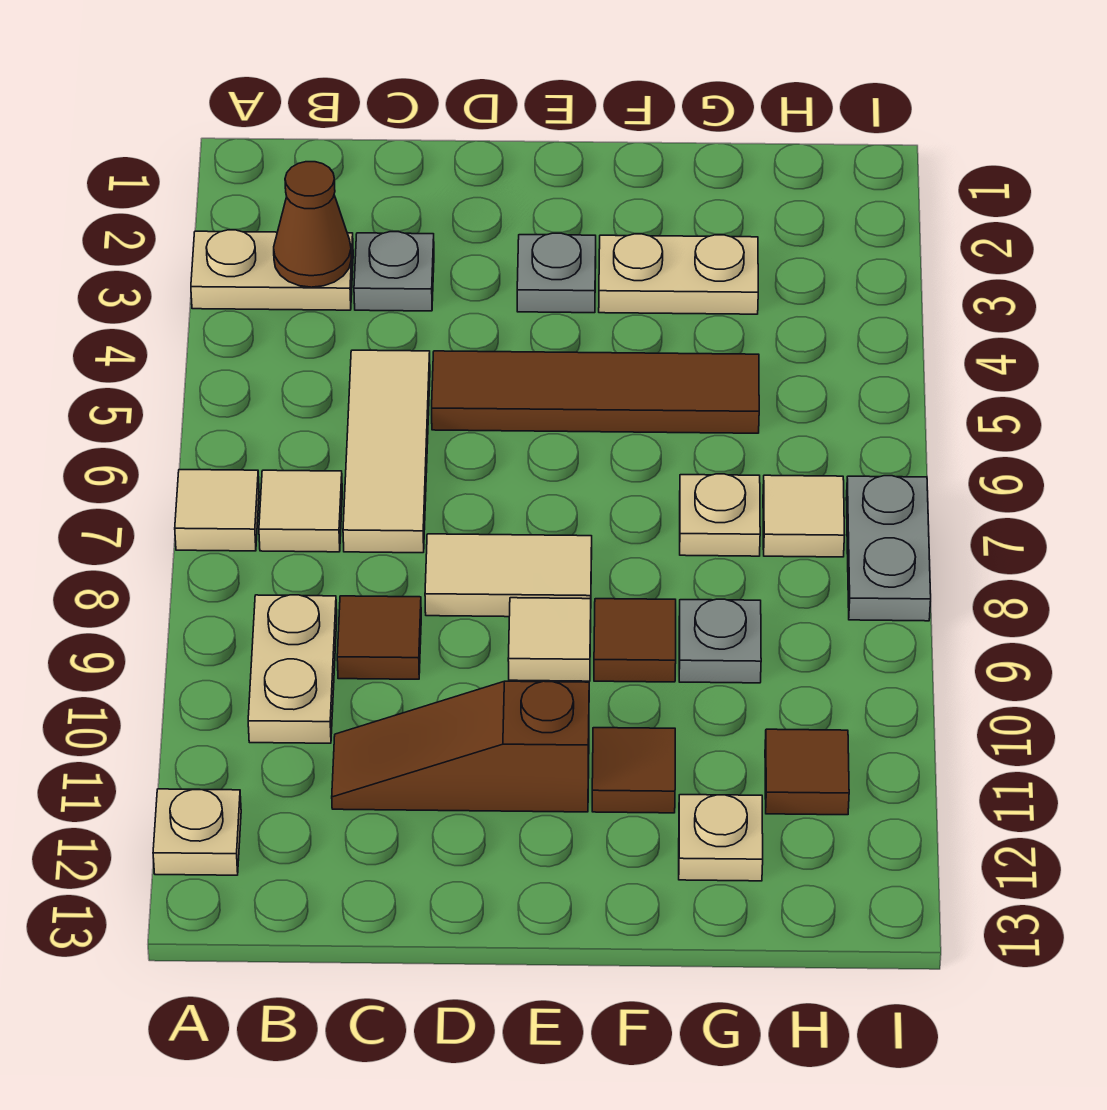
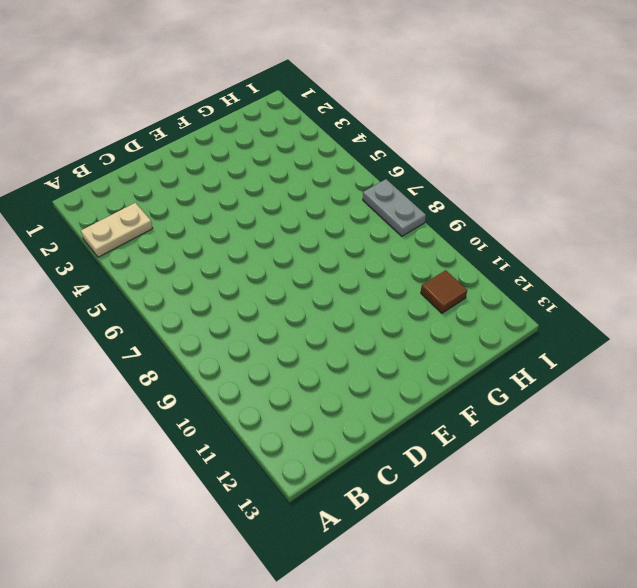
none -> tan 1x1 tile [175,470,259,551]
none -> tan 1x1 plate [153,789,241,875]
none -> tan 1x1 tile [259,470,342,552]

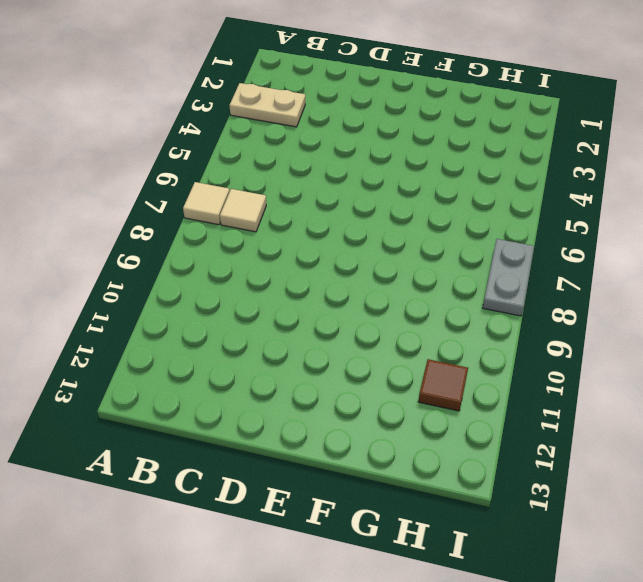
none -> tan 1x1 plate [153,789,241,875]
none -> tan 1x2 plate [248,595,337,743]
none -> grey 1x1 plate [354,232,434,311]

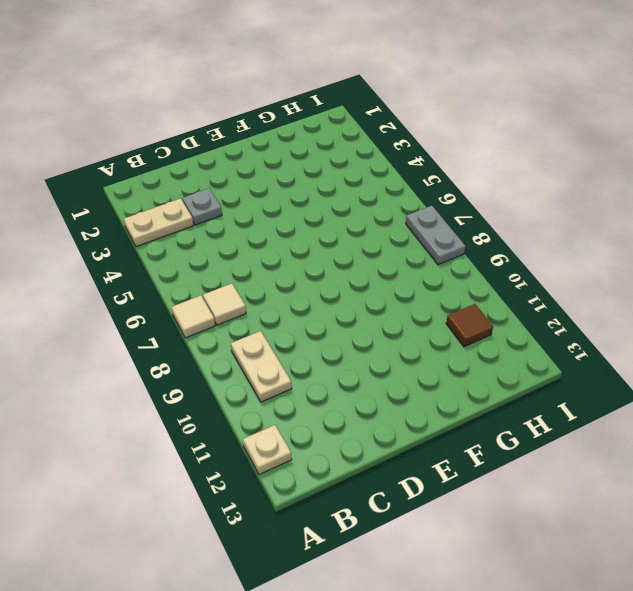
none -> tan 1x3 tile [343,350,430,553]
none -> brown 1x1 tile [337,596,421,679]
none -> brown 1x3 slope [332,681,589,812]

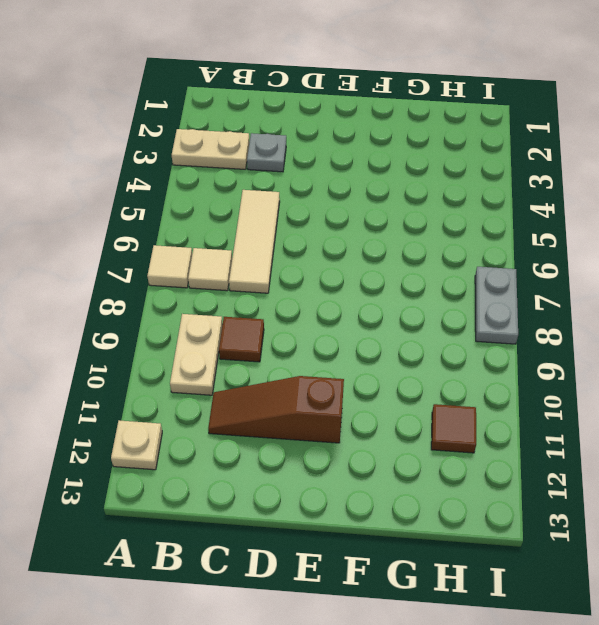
none -> brown 1x4 tile [432,351,759,433]
none -> tan 1x2 tile [425,534,592,617]
none -> grey 1x1 plate [517,233,596,313]

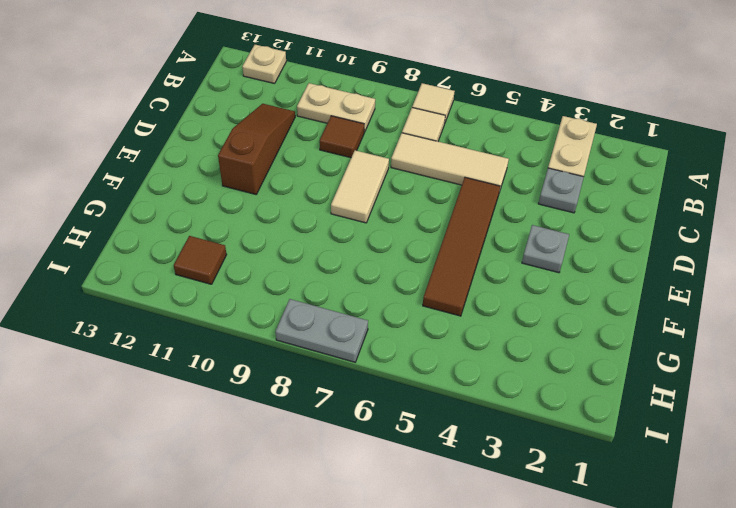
none -> tan 1x1 tile [508,598,591,681]
none -> tan 1x2 plate [599,234,758,314]
none -> brown 1x1 tile [594,599,676,682]

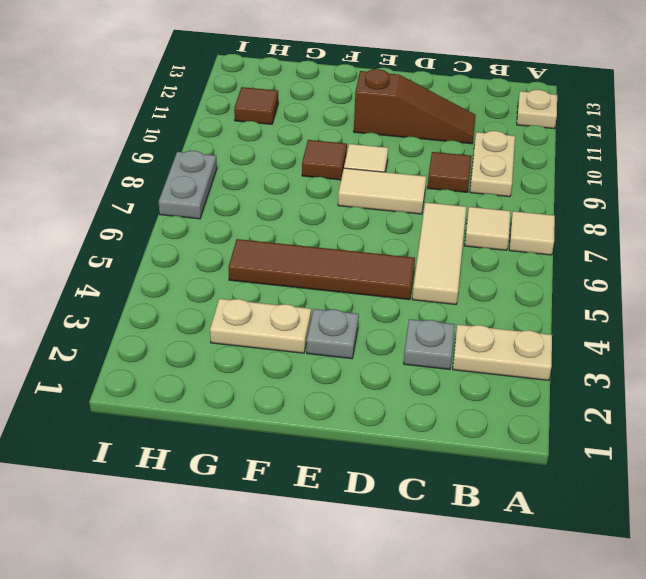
none -> brown 1x1 tile [592,728,675,813]
none -> tan 1x1 plate [680,474,760,556]
none -> grey 1x1 plate [679,599,761,683]

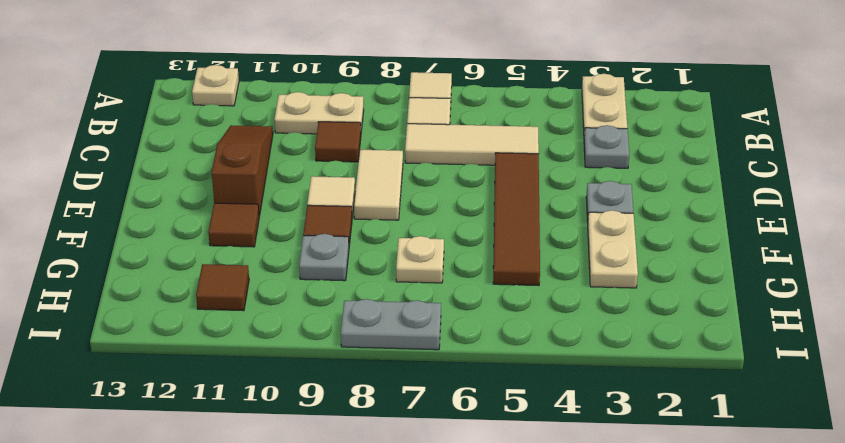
none -> tan 1x1 plate [679,795,763,881]
none -> tan 1x1 tile [763,475,844,557]
none -> brown 1x1 cone [274,162,351,287]

